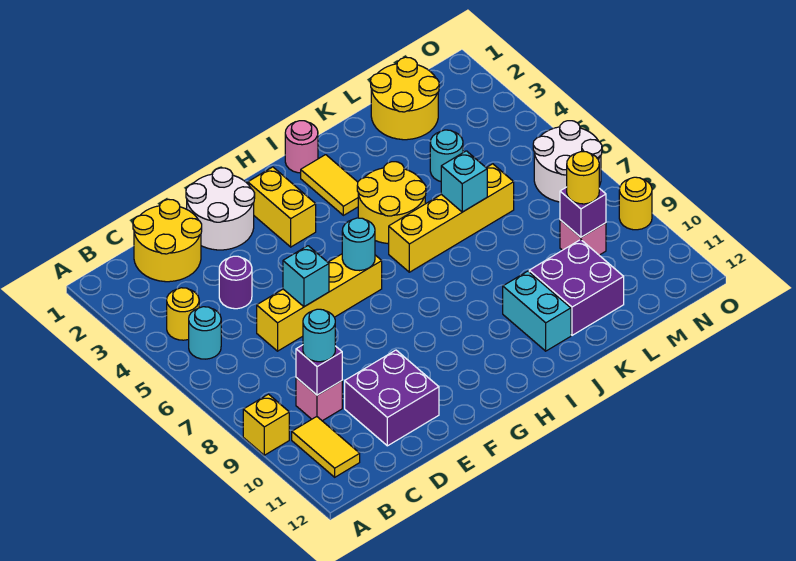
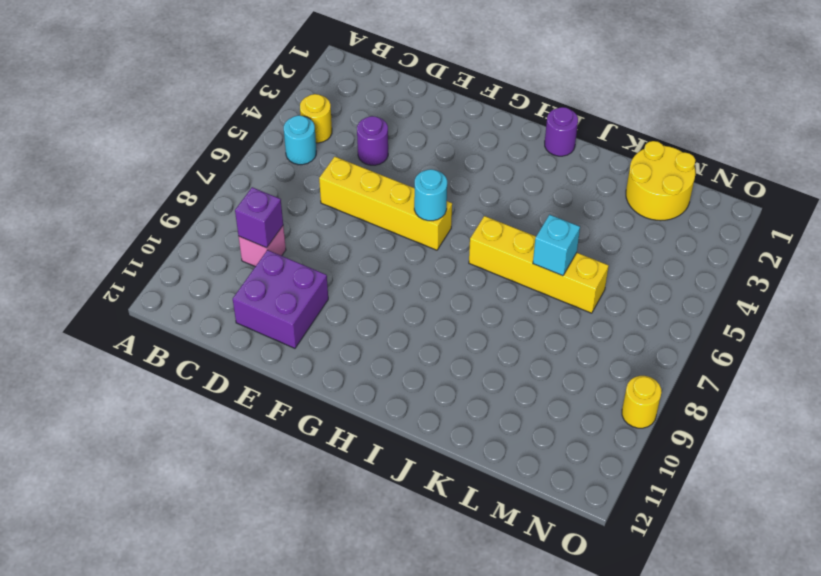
purple 1x1 round brick [545,107,578,156] -> pink 1x1 round brick [285,121,318,173]
none -> yellow 1x1 brick [243,394,289,455]
none -> yellow 1x2 tile [292,417,360,477]
none -> yellow 2x2 round brick [133,199,202,282]

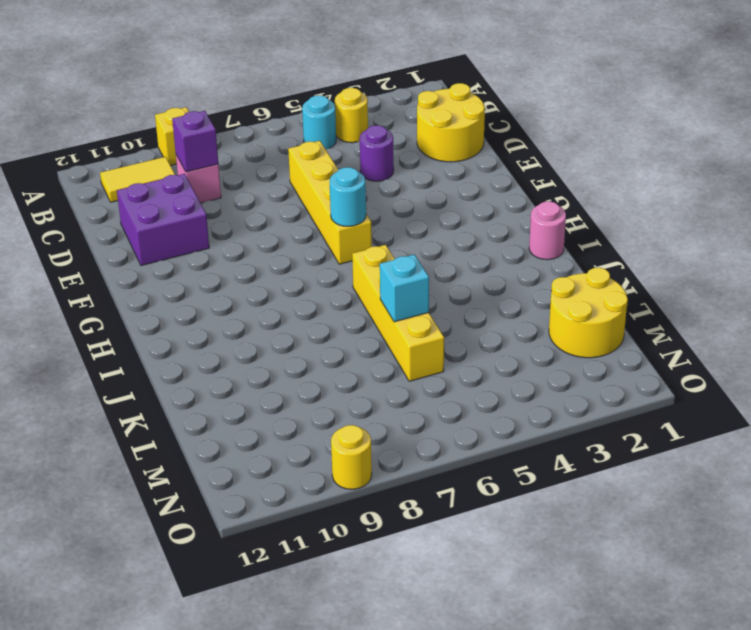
none -> white 2x2 round brick [186,168,255,250]
none -> yellow 1x2 brick [248,167,316,247]
none -> yellow 1x2 tile [301,155,358,215]

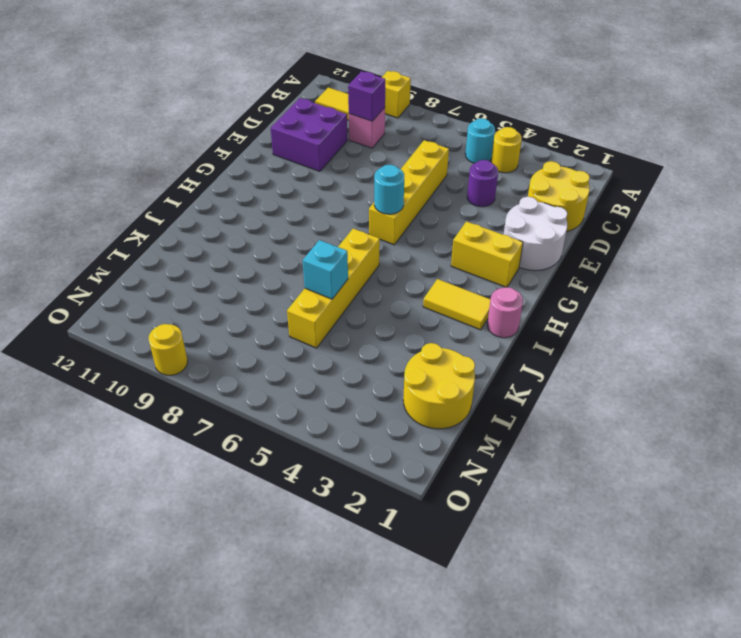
none -> yellow 2x2 round brick [357,162,426,244]
none -> cyan 1x2 brick [503,271,571,351]
none -> purple 2x2 brick [529,240,624,335]

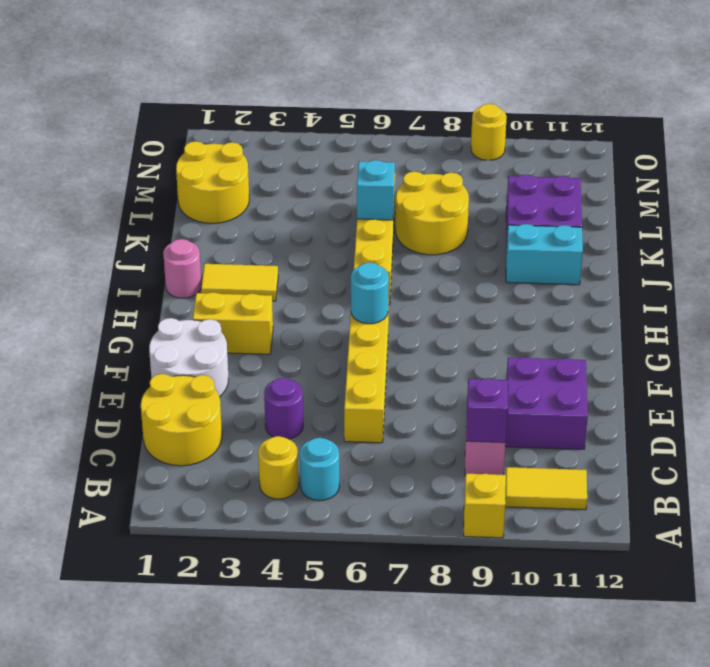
yellow 2x2 round brick [395,172,469,255] -> yellow 2x2 round brick moved to [357,162,426,244]
none -> cyan 1x1 round brick [430,130,463,181]
none -> pink 1x1 brick [560,220,606,255]
none -> white 2x2 round brick [533,121,602,202]

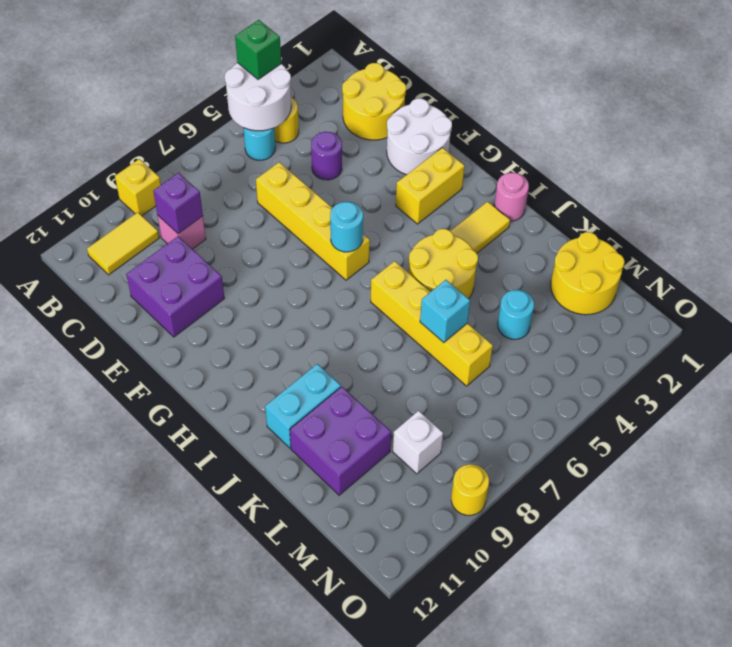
white 2x2 round brick [225,63,291,131] -> white 2x2 round brick moved to [533,121,602,202]
green 1x1 brick [235,20,281,79] -> none
white 1x1 brick [393,411,443,474] -> pink 1x1 brick [560,220,606,255]
none -> cyan 1x1 brick [283,246,329,307]
none -> purple 1x1 brick [560,187,606,237]
none -> cyan 1x1 round brick [303,309,335,362]

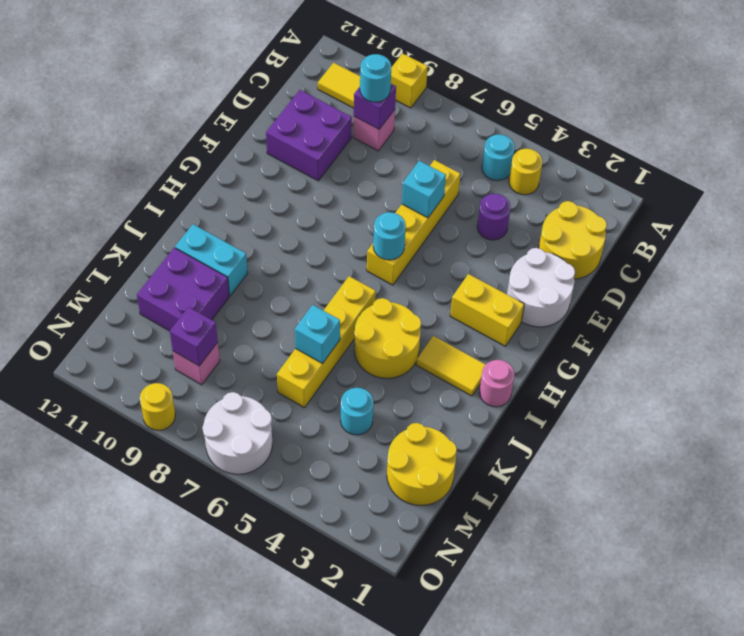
none -> yellow 1x1 round brick [567,151,599,204]

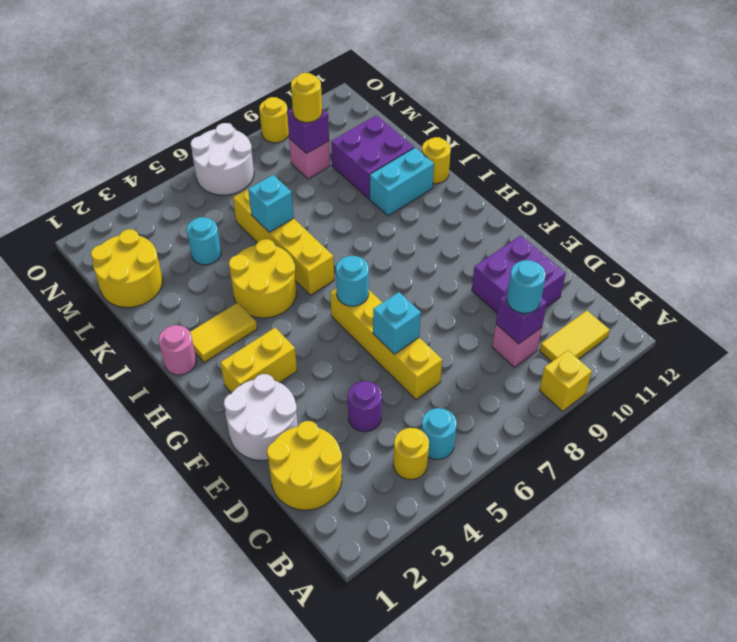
yellow 1x1 round brick [422,137,451,184] -> none

